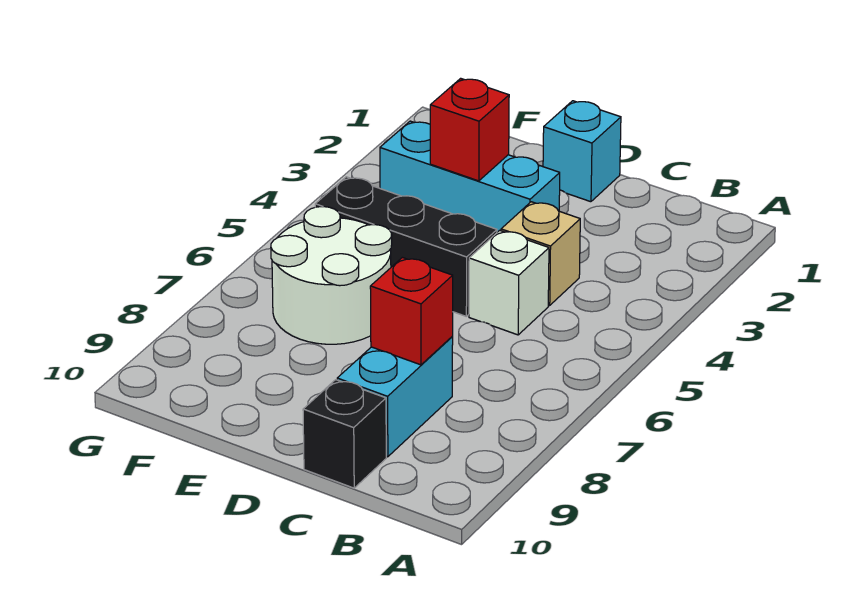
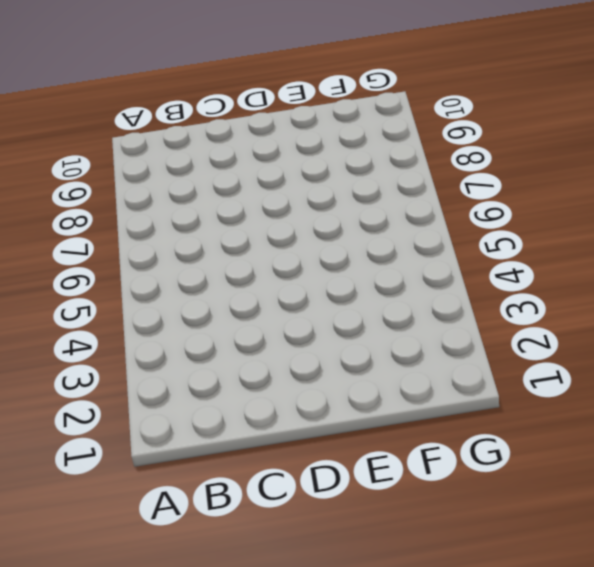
none -> tan 1x1 brick [501,202,580,305]
none -> white 1x1 brick [469,230,549,335]

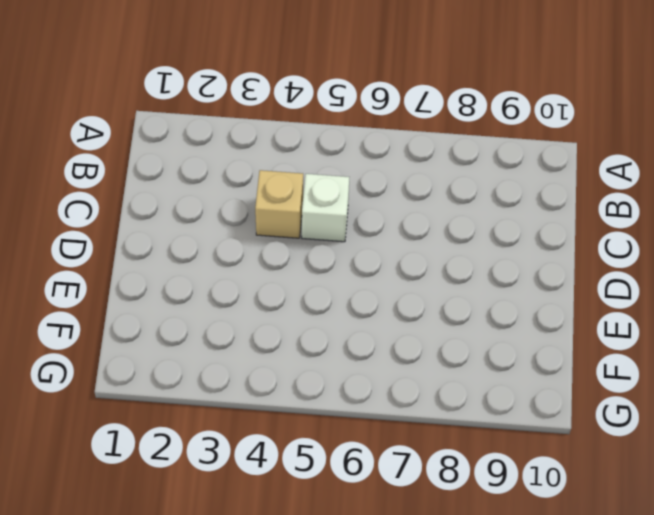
none -> cyan 1x2 brick [337,337,453,457]
none -> black 1x1 brick [303,380,386,488]

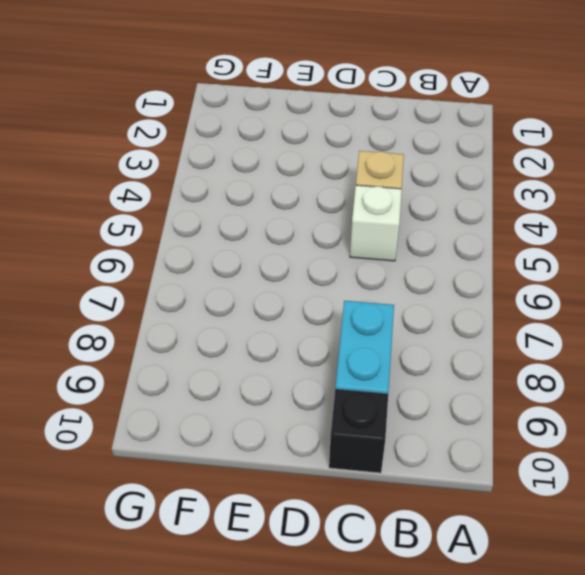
none -> cyan 1x1 brick [543,101,621,202]
none -> cyan 1x3 brick [380,121,560,232]

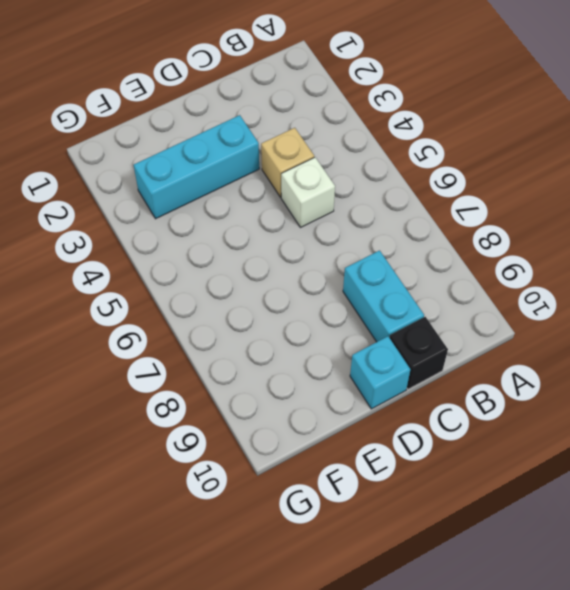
cyan 1x1 brick [350,336,410,409] -> cyan 1x1 brick moved to [543,101,621,202]
none -> black 1x3 brick [315,177,497,316]
none -> white 2x2 round brick [271,207,392,344]

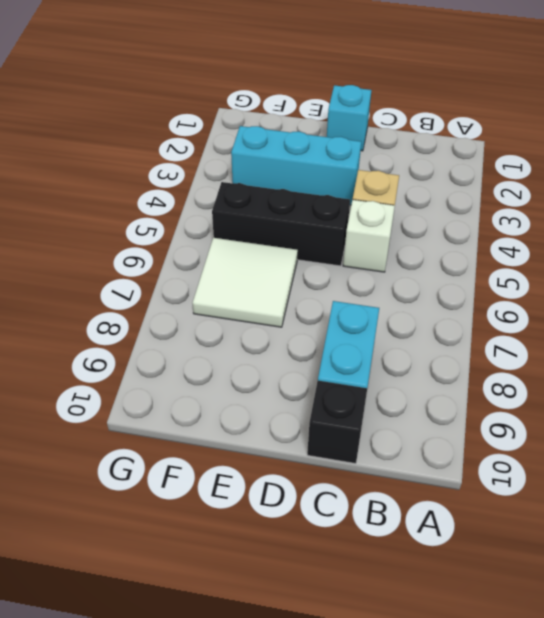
white 2x2 tile [193,238,298,327] -> white 2x2 round brick [271,207,392,344]
none -> red 1x1 brick [370,257,453,365]
none -> red 1x1 brick [430,78,509,181]

